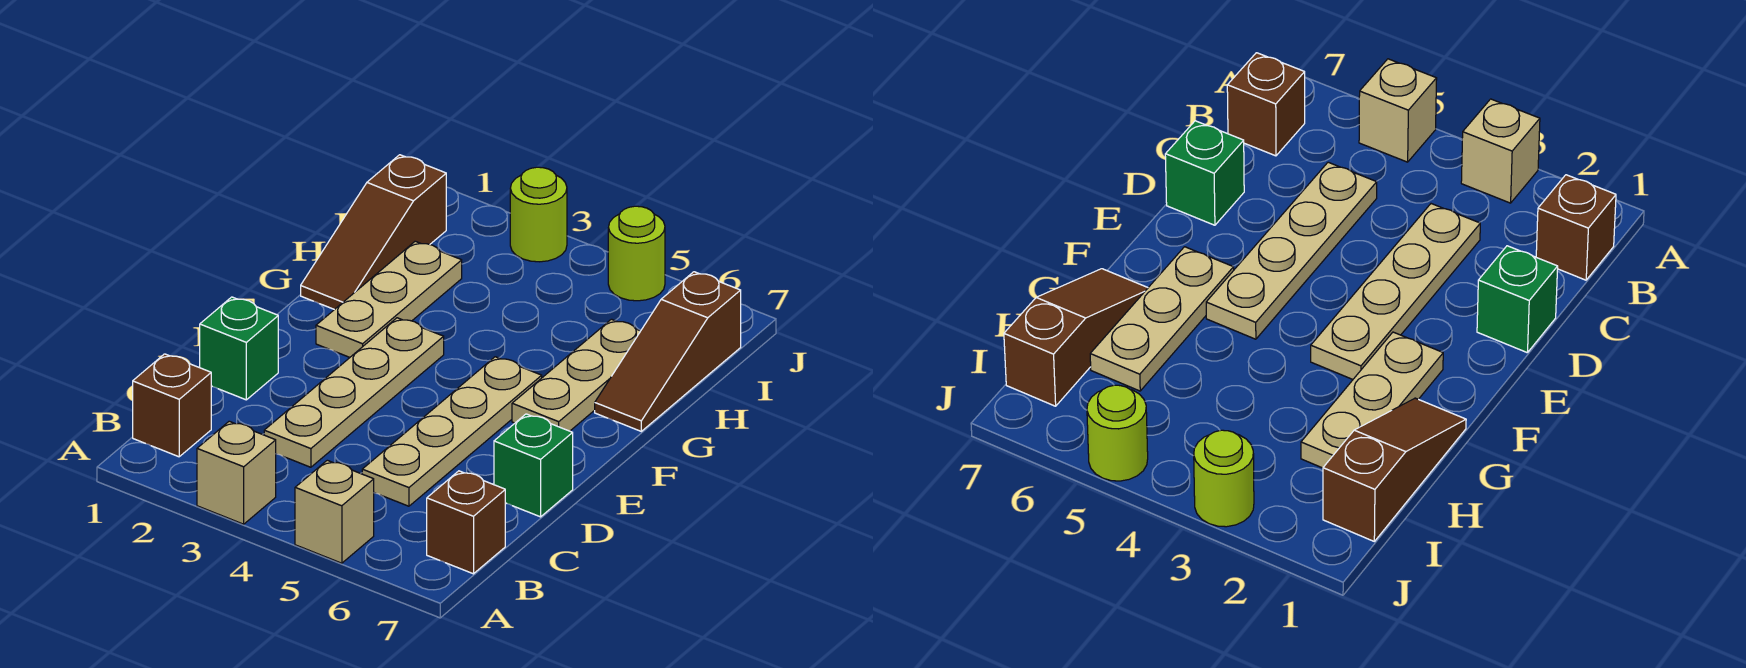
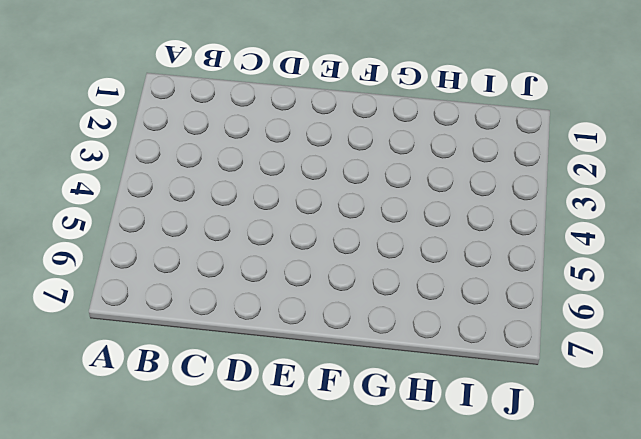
none -> tan 1x1 brick [197,421,276,524]
none -> tan 1x1 brick [295,460,374,563]
none -> brown 1x1 brick [133,354,211,457]

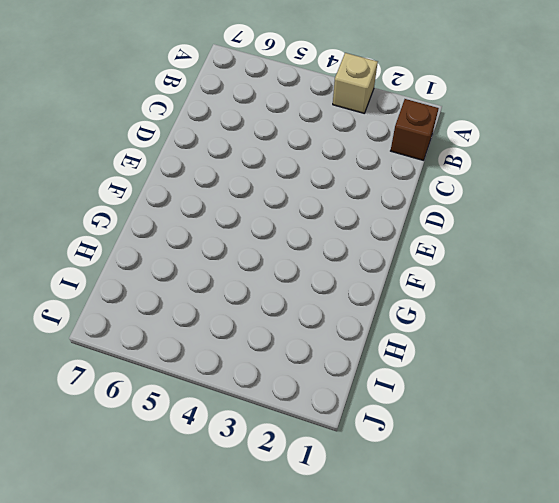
none -> tan 1x1 brick [295,460,374,563]
none -> brown 1x1 brick [427,471,505,574]
none -> tan 1x4 plate [264,318,444,467]

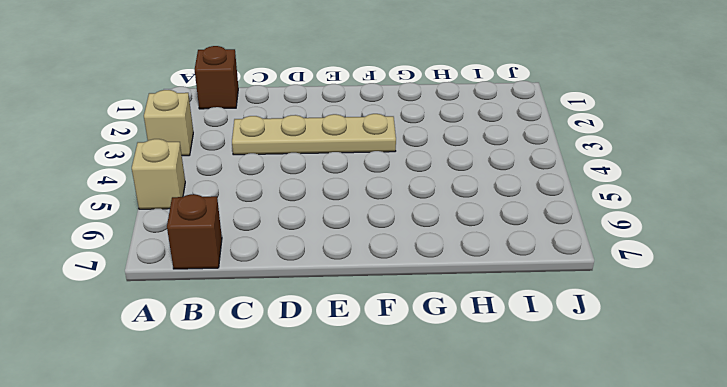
none -> tan 1x4 plate [362,357,542,506]
none -> green 1x1 brick [200,297,278,400]
none -> green 1x1 brick [494,414,573,517]

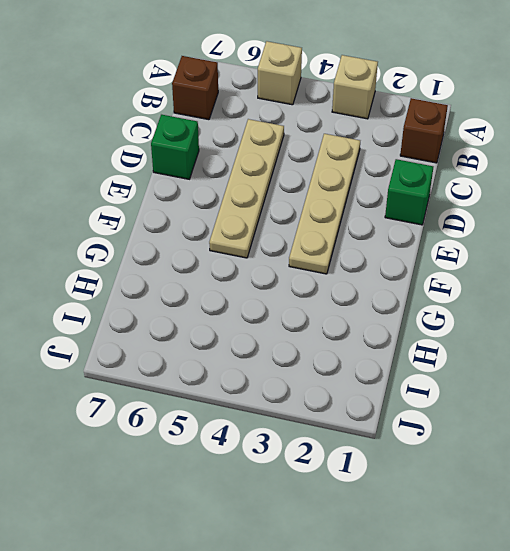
none -> tan 1x3 plate [316,241,462,357]
none -> tan 1x3 plate [512,319,640,431]
none -> brown 1x3 slope [301,155,446,310]

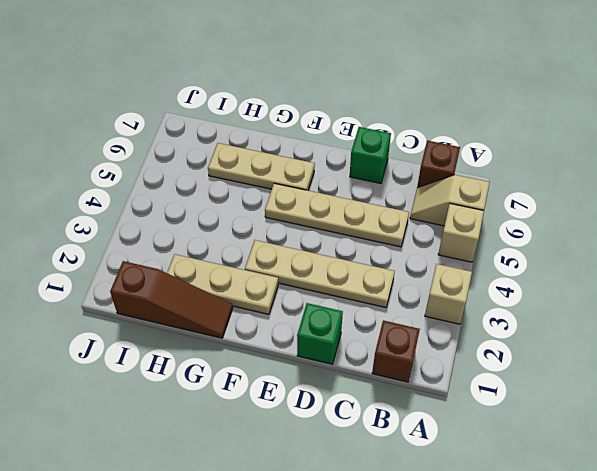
tan 1x2 slope [410,175,490,226] -> none
none -> brown 1x3 slope [595,272,741,431]
none -> lime 1x1 round brick [510,167,567,262]
none -> lime 1x1 round brick [608,206,665,301]

